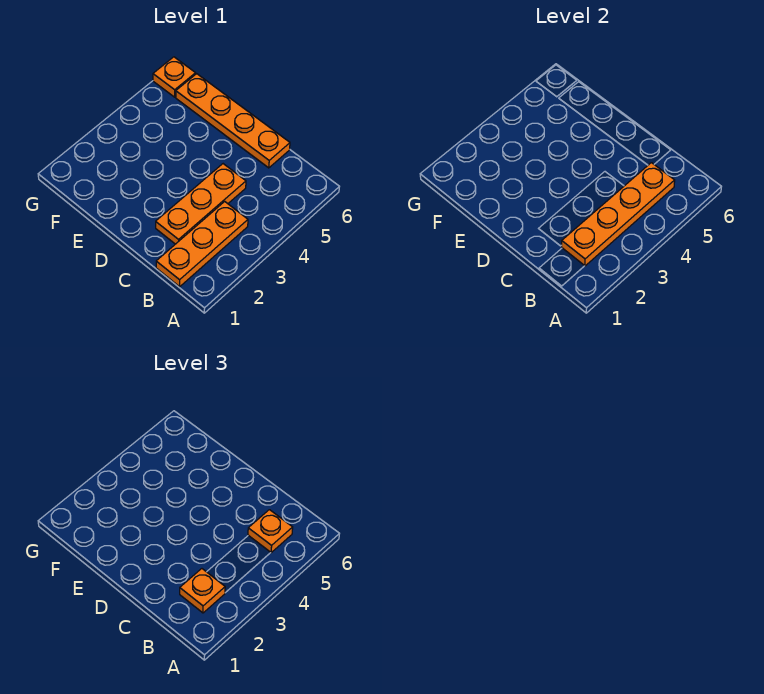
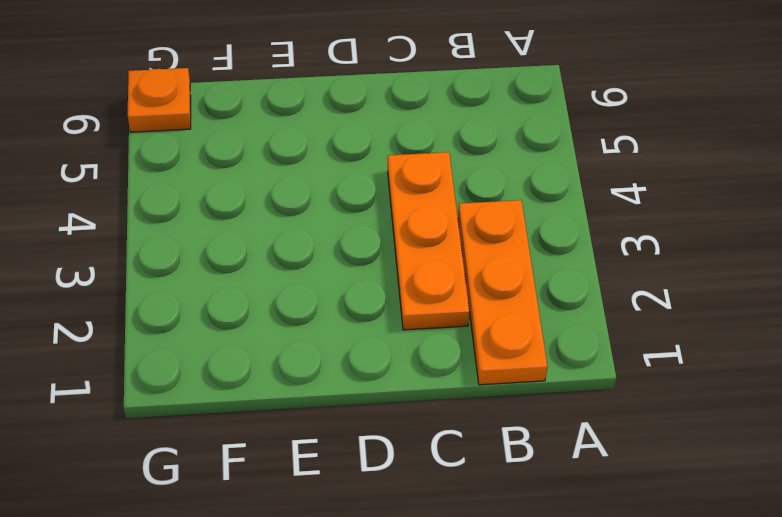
none -> orange 1x4 plate [176,74,290,168]
none -> orange 1x4 plate [562,163,675,266]

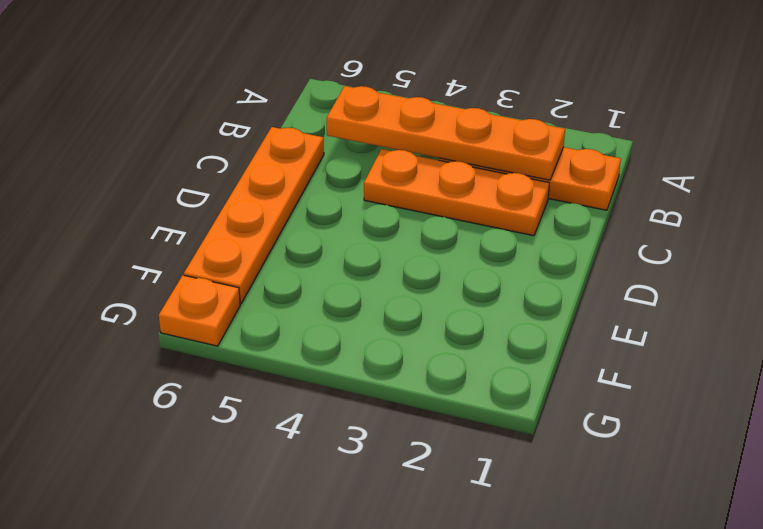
none -> orange 1x1 plate [180,569,225,613]
none -> orange 1x1 plate [248,510,293,553]

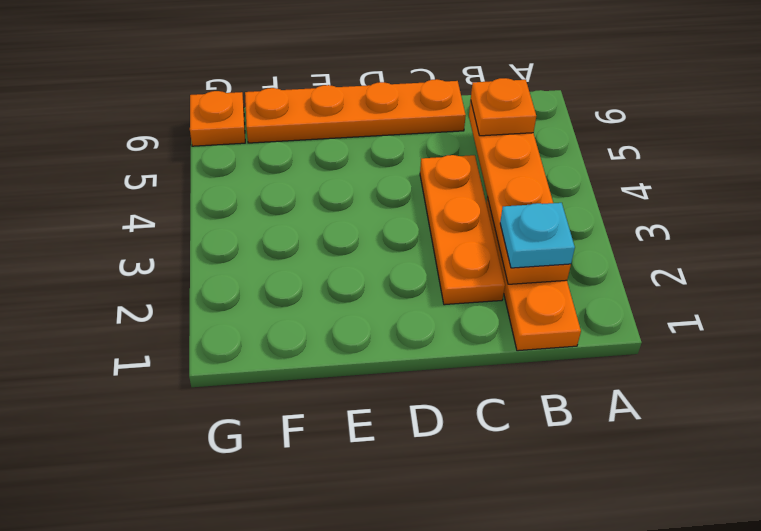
cyan 1x1 plate [500,203,575,268] -> orange 1x1 plate [180,569,225,613]

